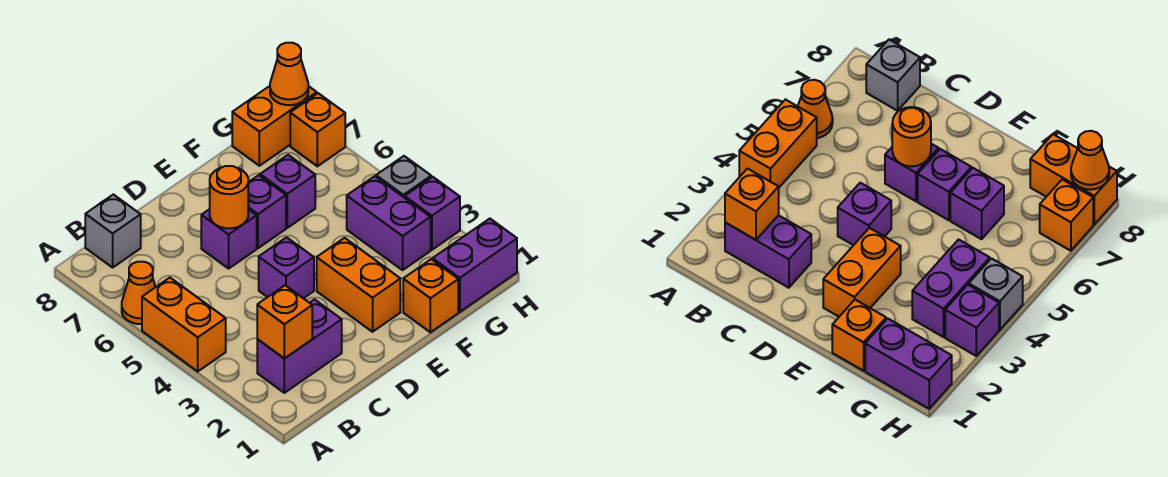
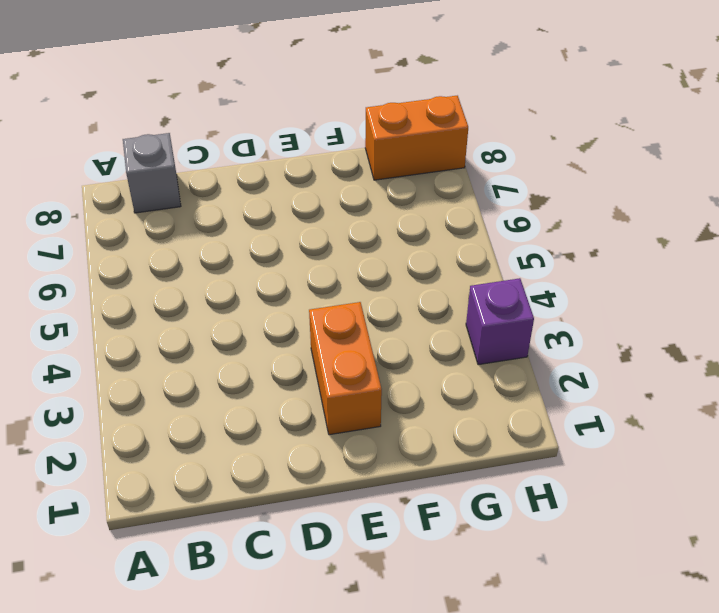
none -> orange 1x2 brick [142,278,226,371]
none -> orange 1x1 cone [122,262,155,324]
none -> purple 1x2 brick [257,300,342,393]

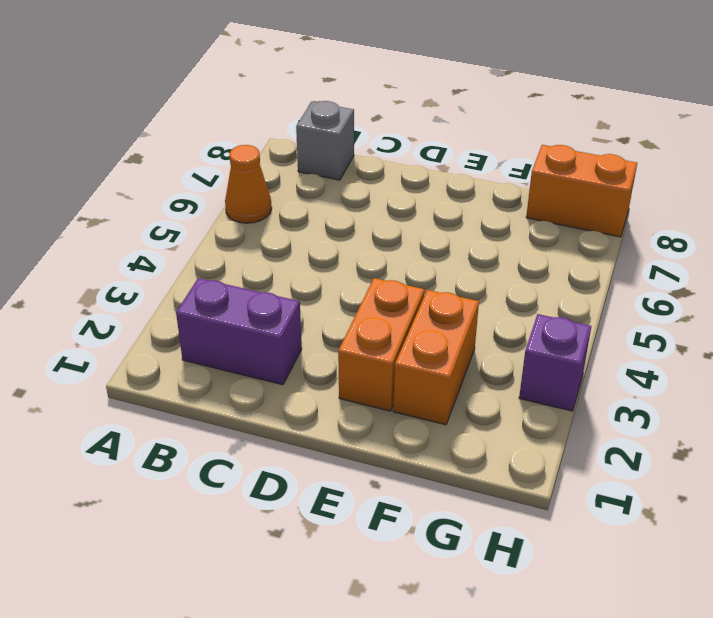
orange 1x2 brick [393,290,479,425] -> orange 1x2 brick moved to [142,278,226,371]
none -> purple 1x1 brick [259,237,314,298]
none -> purple 1x1 brick [201,209,257,269]
none -> purple 1x1 brick [248,175,286,248]

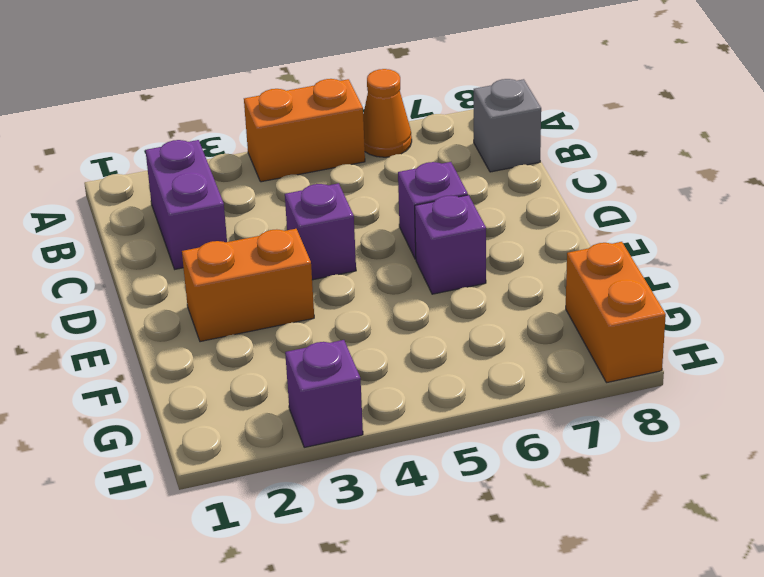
none -> orange 1x1 brick [403,259,458,332]
none -> purple 1x1 brick [260,155,315,228]
none -> purple 1x2 brick [433,219,517,312]

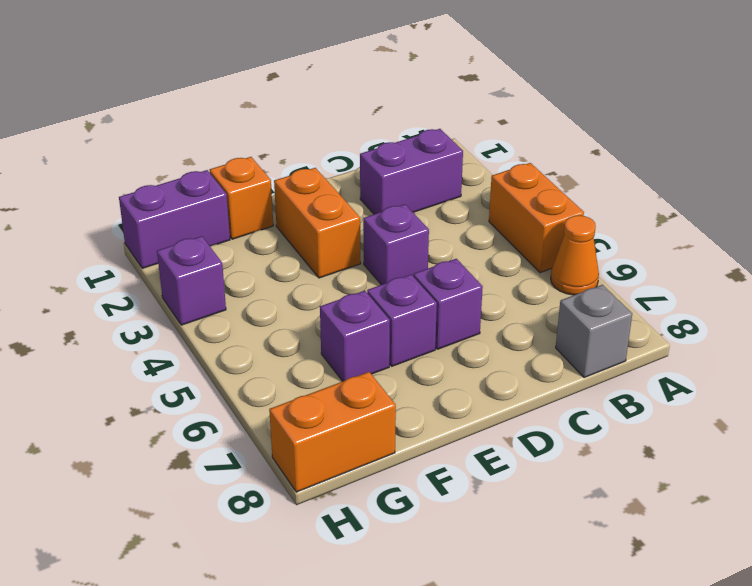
none -> purple 1x2 brick [347,176,431,270]
none -> grey 1x1 brick [376,156,431,198]
none -> orange 1x1 brick [290,93,345,166]

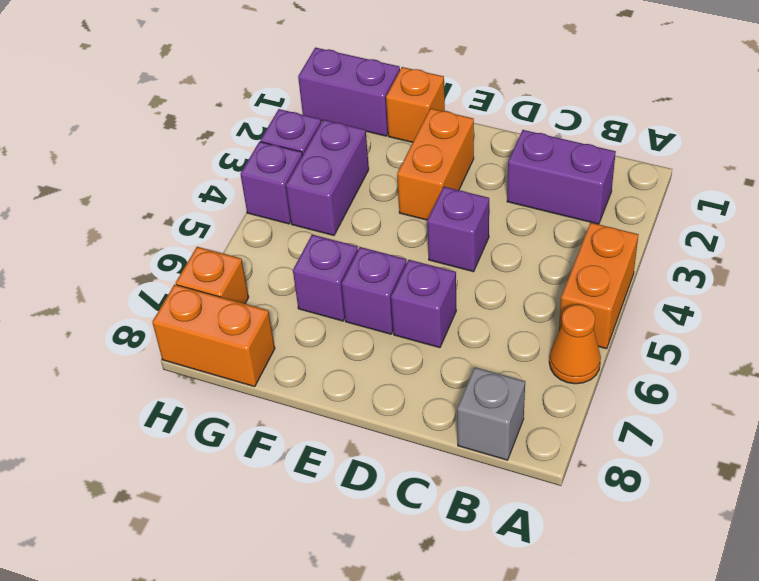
purple 1x1 brick [240,142,303,224] -> grey 1x1 brick [376,156,431,198]
none -> orange 1x1 brick [257,285,312,359]
none -> orange 1x1 round brick [210,166,248,228]
none -> orange 1x1 cone [270,43,308,105]

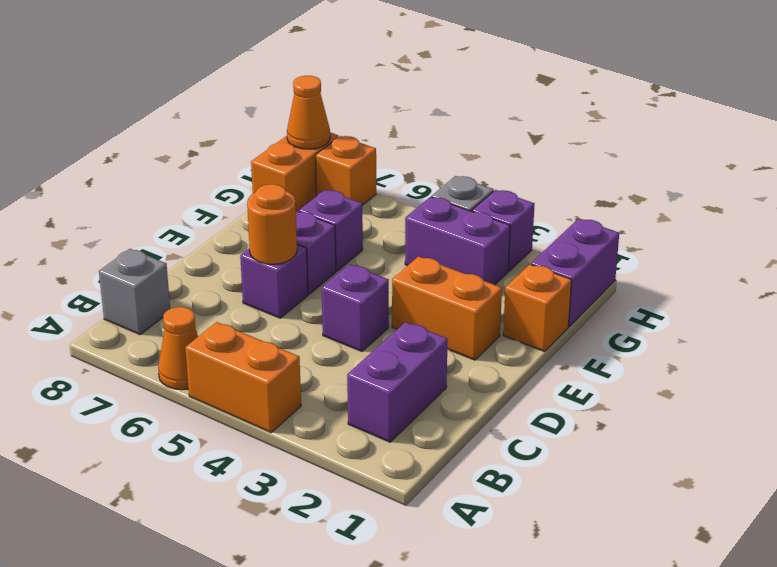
none -> orange 1x1 brick [257,285,312,359]

